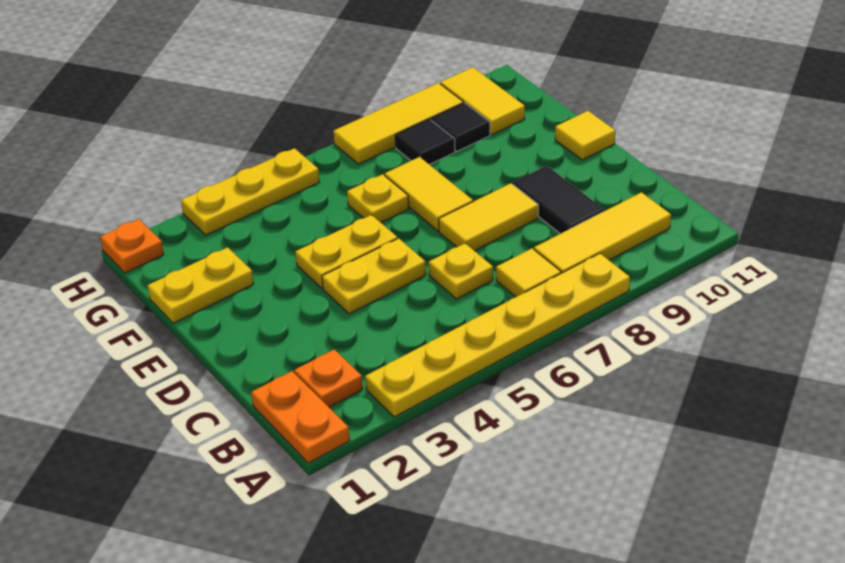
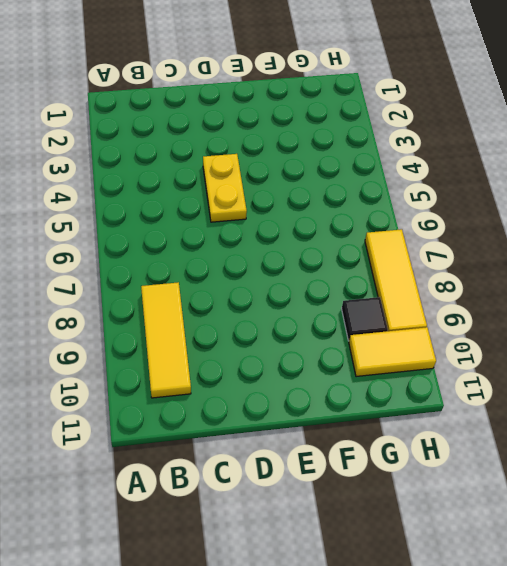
none -> orange 1x2 plate [251,371,350,463]
none -> yellow 1x6 plate [365,253,630,417]
none -> orange 1x1 plate [294,350,363,407]

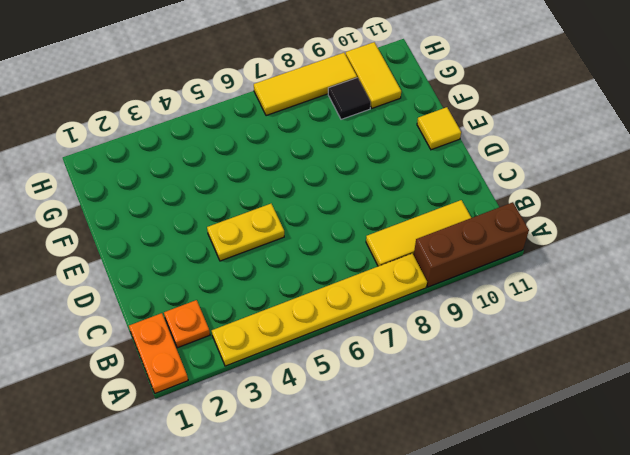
brown 1x3 brick [414,202,529,287] -> none
none -> yellow 1x1 tile [496,248,561,297]
none -> yellow 1x1 plate [429,243,493,299]
none -> black 1x2 tile [513,166,604,234]

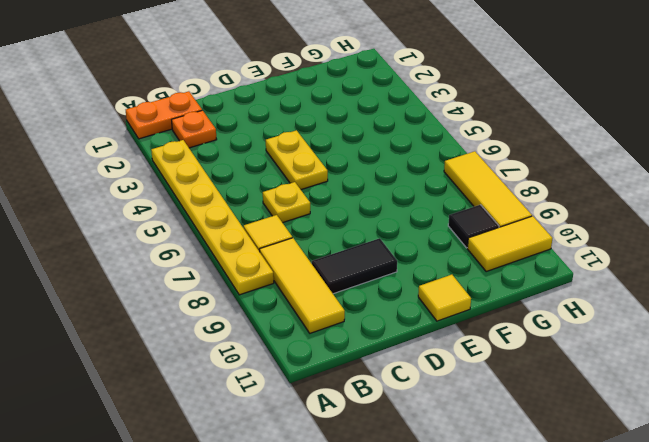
none -> yellow 1x2 tile [439,183,538,251]
none -> yellow 1x2 plate [295,215,397,288]
none -> yellow 1x2 tile [384,157,473,231]

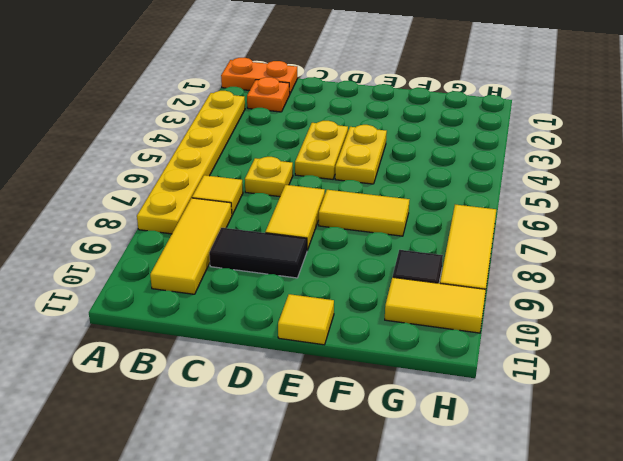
none -> yellow 1x2 plate [148,247,254,323]
none -> yellow 1x1 plate [347,174,409,223]
none -> black 1x1 tile [395,119,455,165]

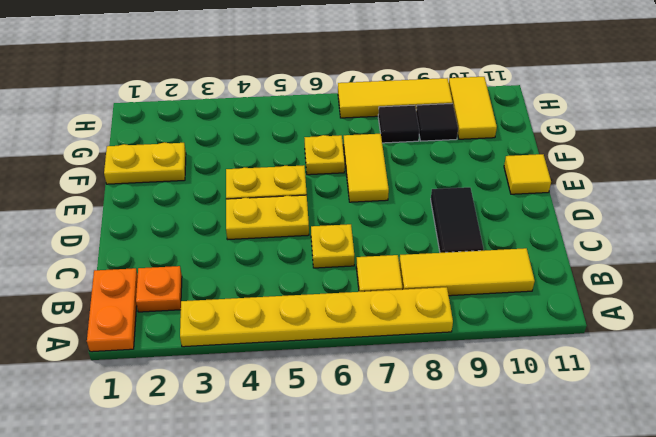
none -> yellow 1x2 tile [439,183,538,251]
none -> orange 1x1 plate [100,219,164,273]
none -> yellow 1x3 plate [181,148,319,235]

